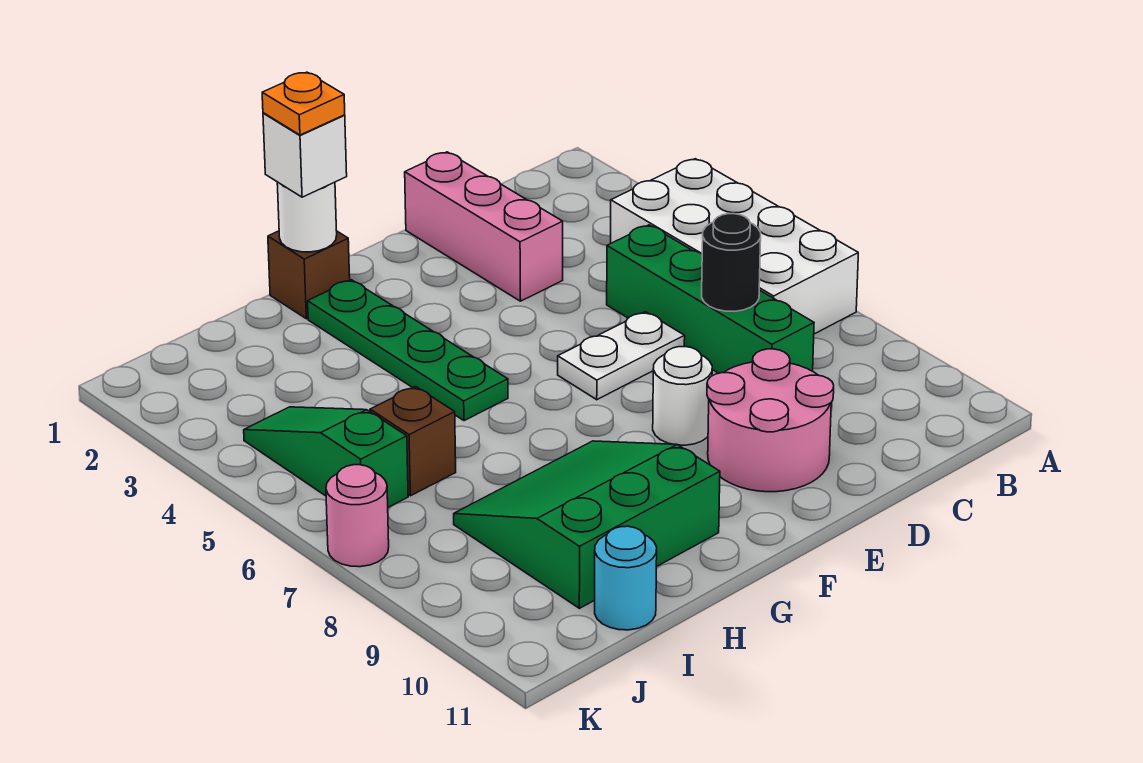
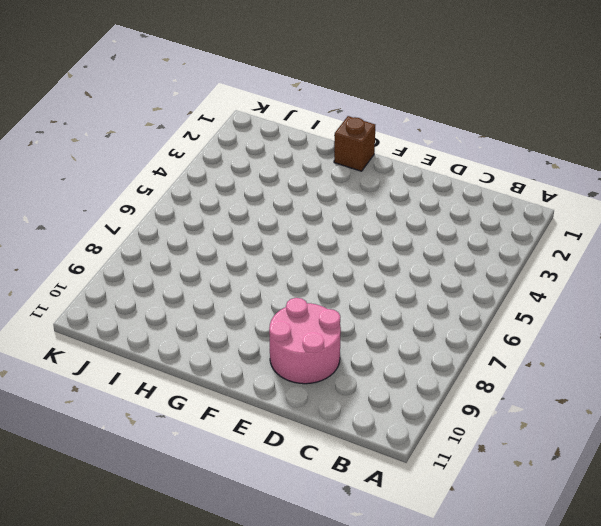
none -> white 2x4 brick [611,159,858,334]
none -> green 1x4 brick [607,225,814,373]
none -> pink 1x3 brick [405,152,563,301]

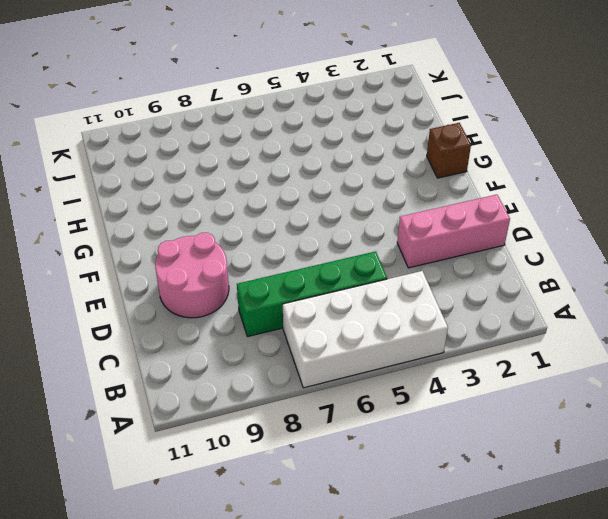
none -> white 1x2 plate [558,312,685,400]
none -> white 1x1 round brick [653,347,712,445]
none -> green 1x4 plate [308,280,508,421]

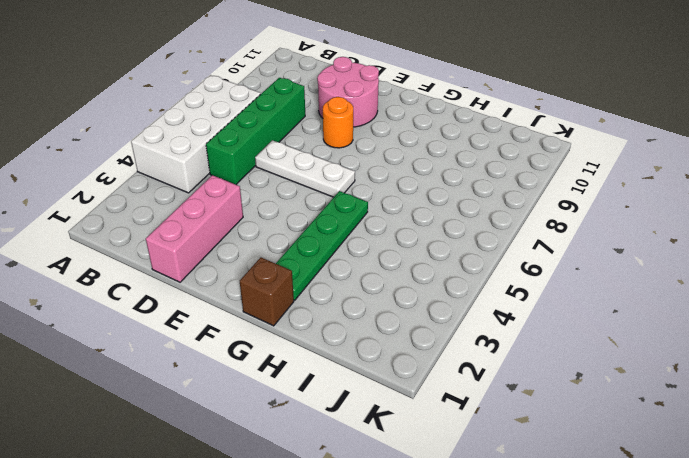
white 1x3 plate [255,140,355,197] -> white 1x2 plate [558,312,685,400]
orange 1x1 round brick [323,97,353,148] -> white 1x1 round brick [653,347,712,445]
none -> green 3x3 slope [454,441,720,608]
none -> brown 1x1 brick [370,386,456,496]
none -> cyan 1x1 round brick [595,526,657,630]

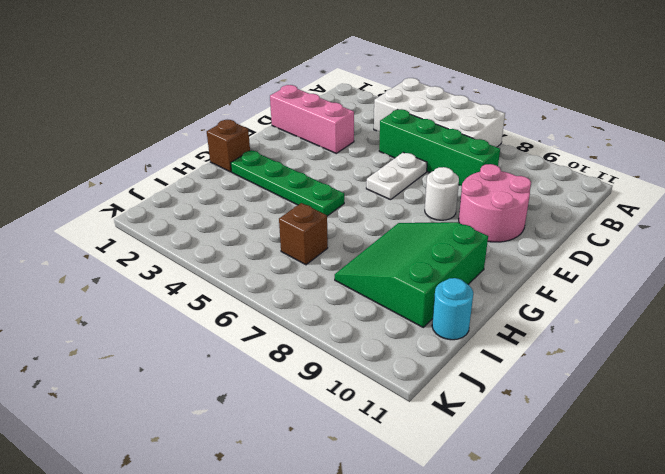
none -> green 1x3 slope [244,407,408,507]
none -> pink 1x1 round brick [326,465,389,567]
none -> black 1x1 round brick [702,214,761,311]

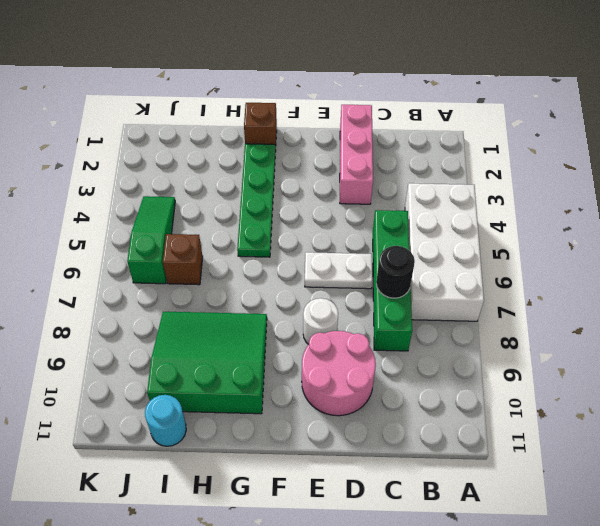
none -> pink 1x1 round brick [326,465,389,567]
none -> white 1x1 round brick [277,182,337,252]
none -> white 1x1 brick [263,113,347,197]

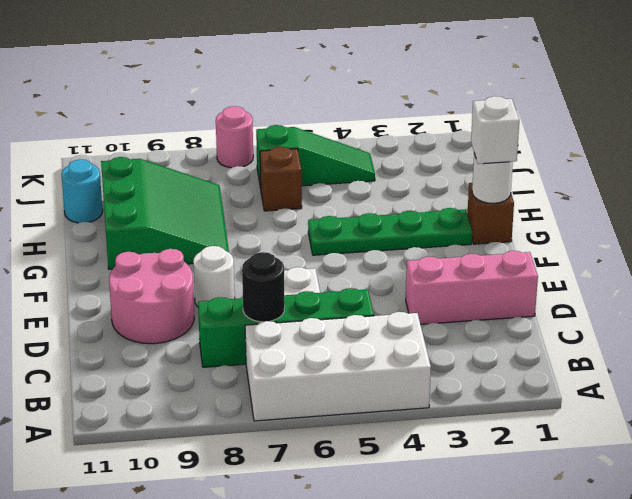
none -> orange 1x1 plate [262,72,345,135]

